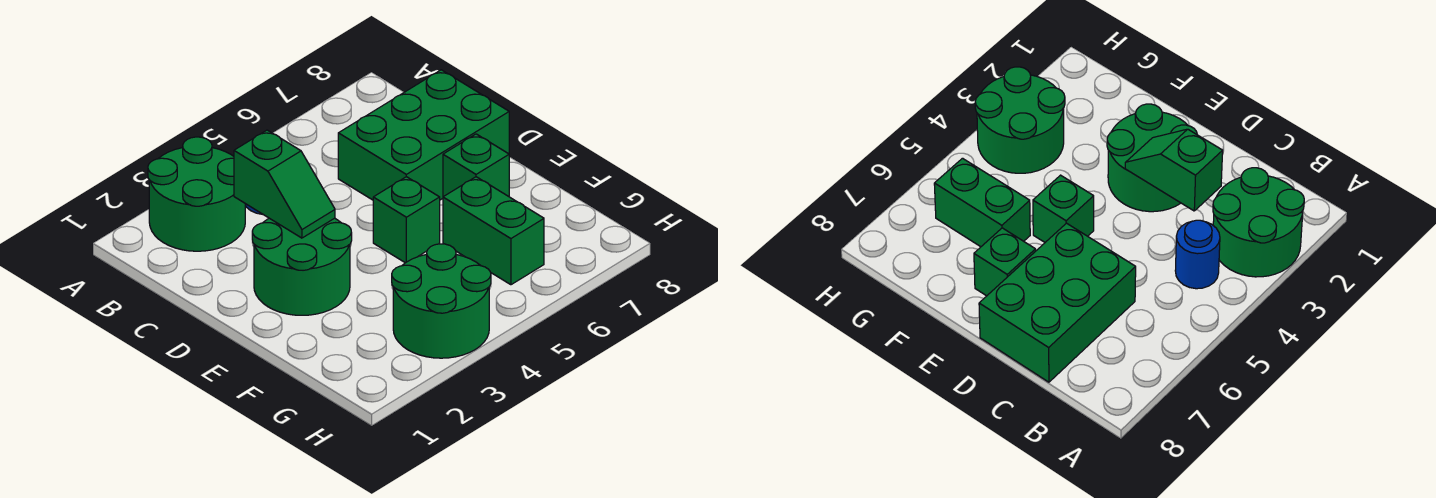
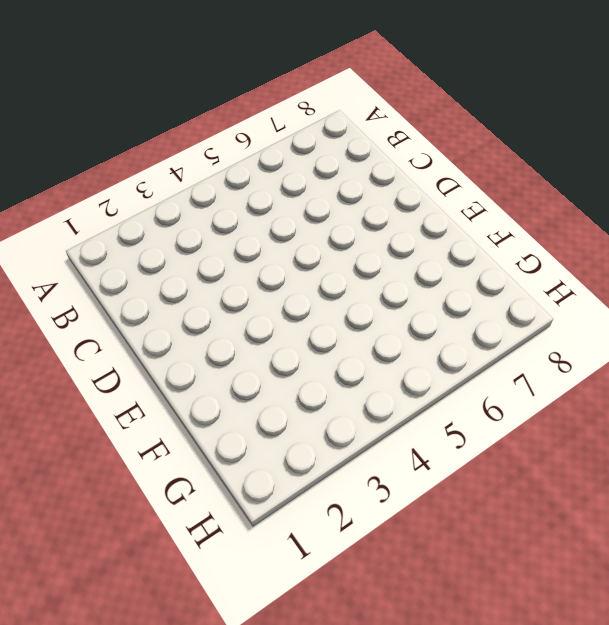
none -> green 2x2 round brick [148,137,245,251]
none -> blue 1x1 round brick [1175,220,1220,289]

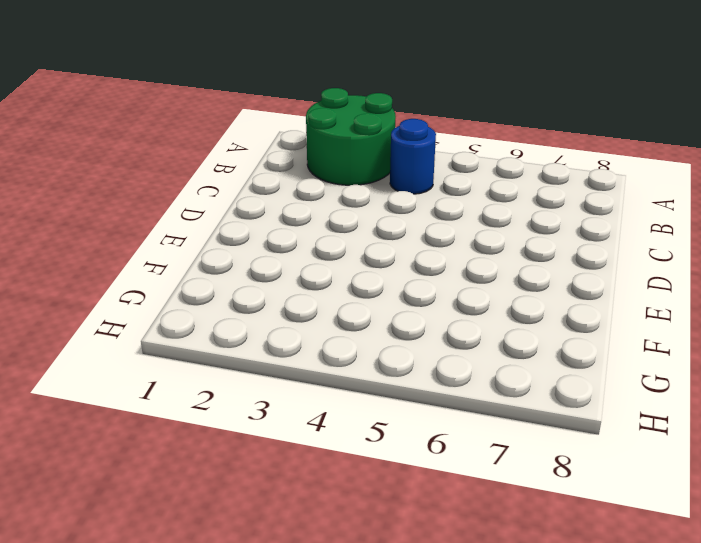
none -> green 2x3 brick [338,70,509,200]
none -> green 2x2 round brick [252,218,352,315]

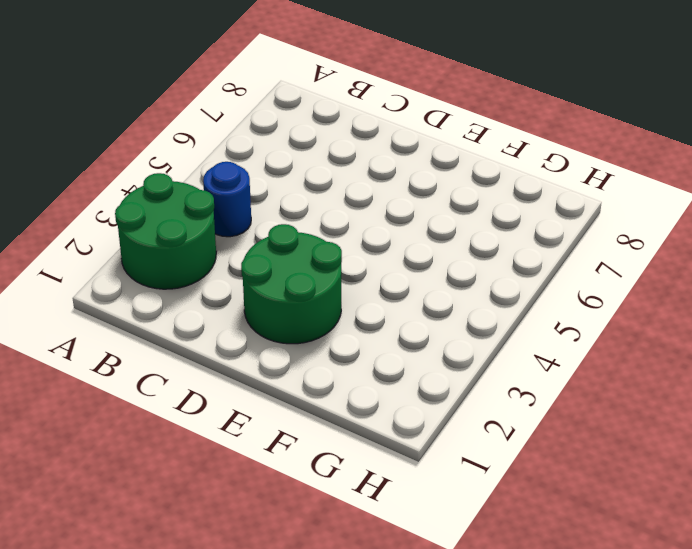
none -> green 2x3 brick [338,70,509,200]
none -> green 1x1 brick [373,177,440,263]

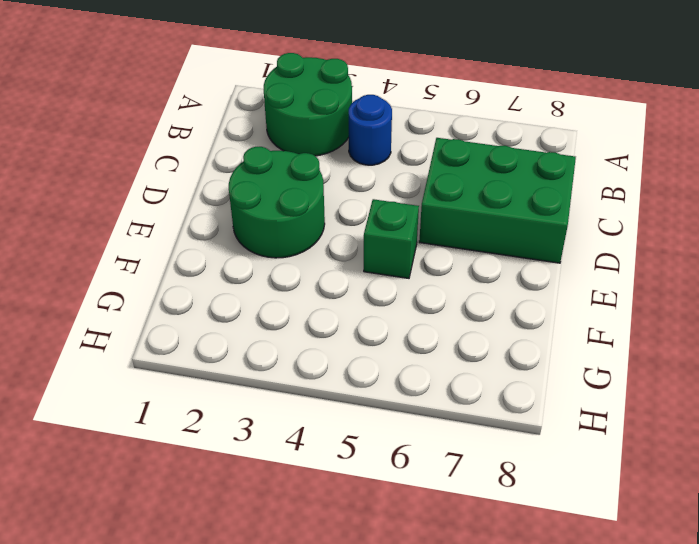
none -> green 1x1 brick [443,134,509,197]
none -> green 1x2 brick [443,177,544,285]

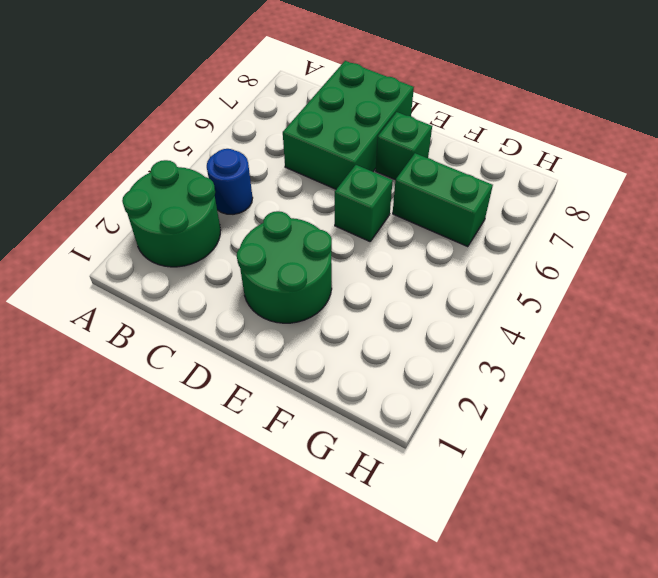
none -> green 2x2 round brick [392,244,491,358]
none -> green 1x2 slope [234,130,335,238]

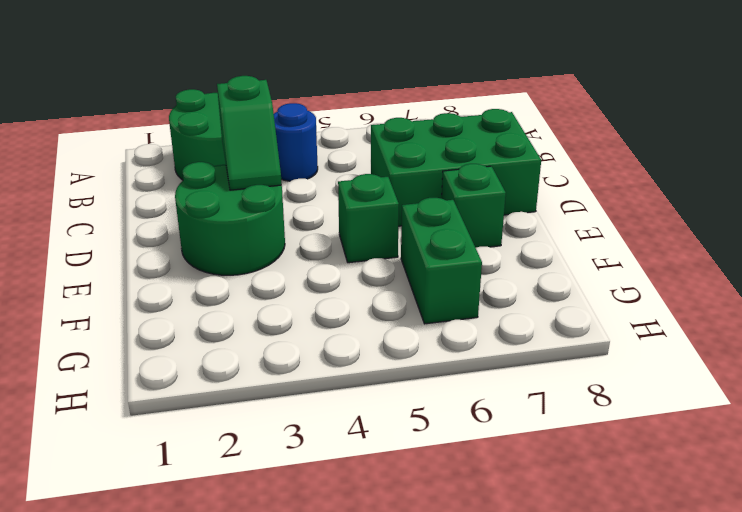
none -> green 2x2 round brick [392,244,491,358]

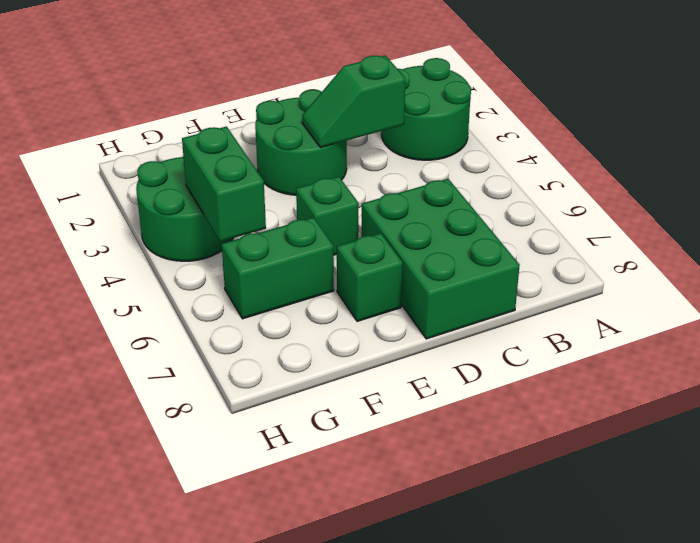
green 1x2 brick [182,126,266,242] -> none
none -> blue 1x1 round brick [1175,220,1220,289]

